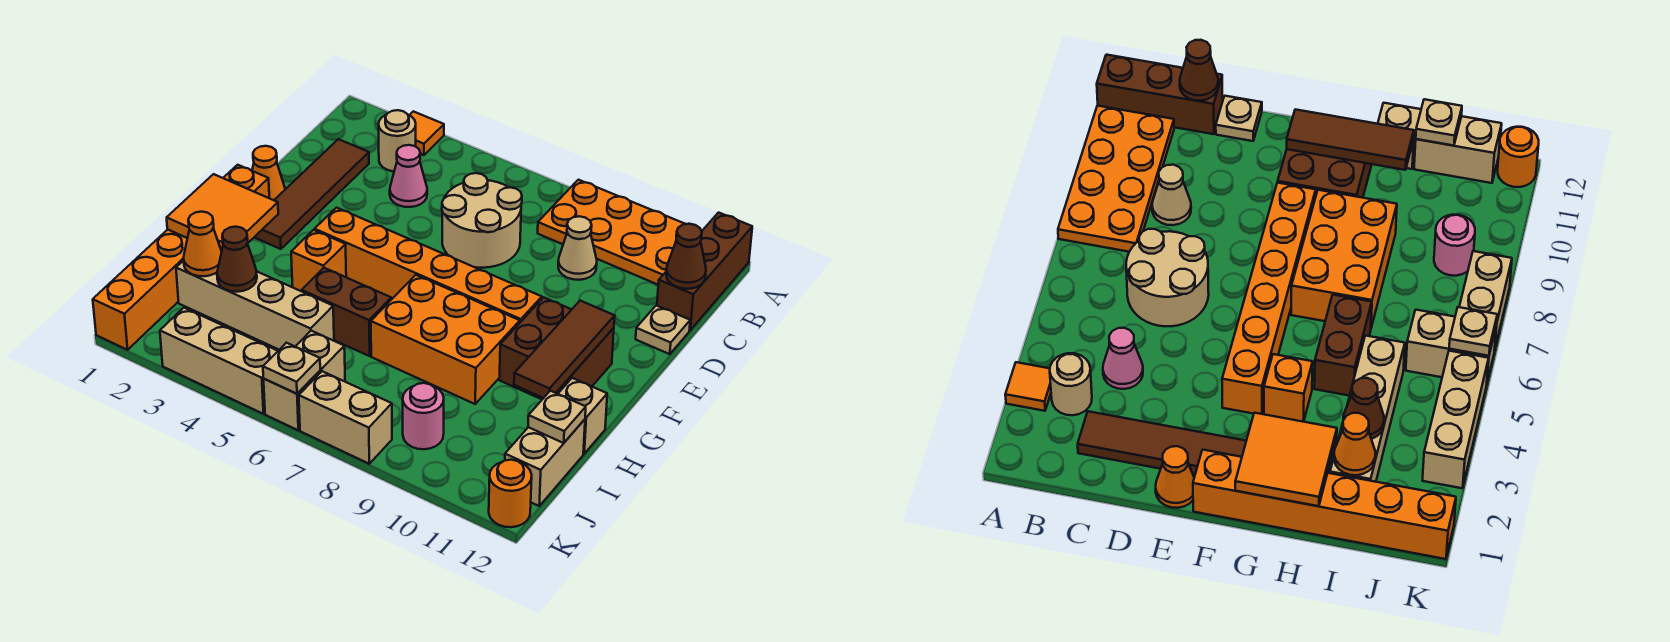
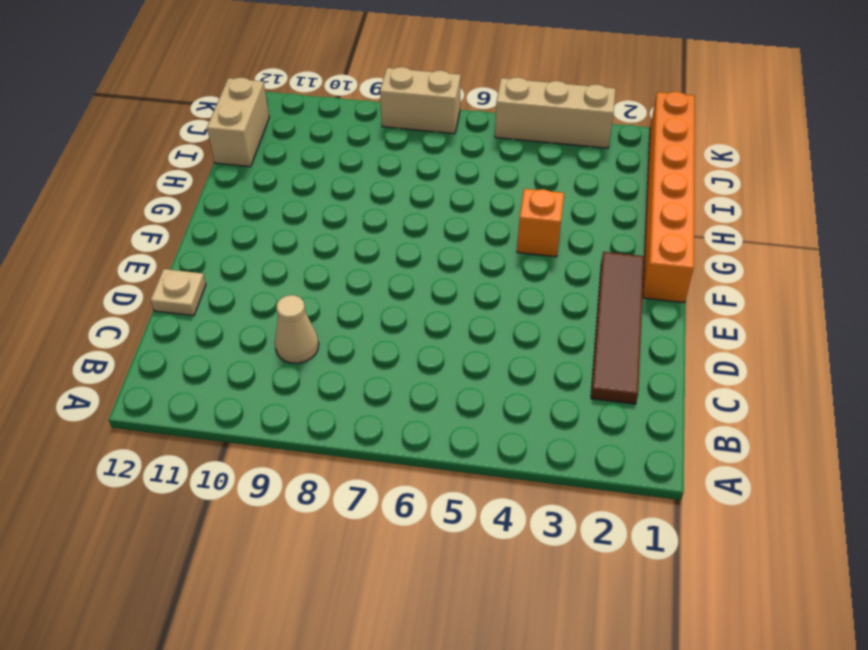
none -> orange 1x1 tile [410,111,444,155]
none -> orange 2x4 plate [538,180,685,285]
none -> brown 1x3 brick [657,213,752,330]
none -> tan 1x1 round brick [379,110,416,171]

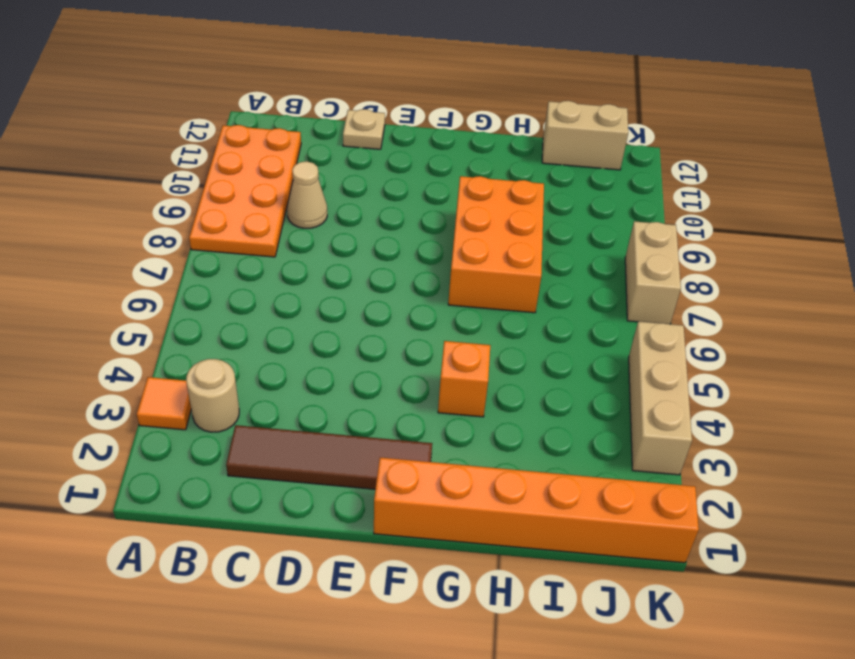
none -> brown 1x3 brick [657,213,752,330]
none -> pink 1x1 cone [390,145,427,207]
none -> tan 2x2 round brick [442,173,522,268]
none -> orange 1x1 cone [252,146,285,200]

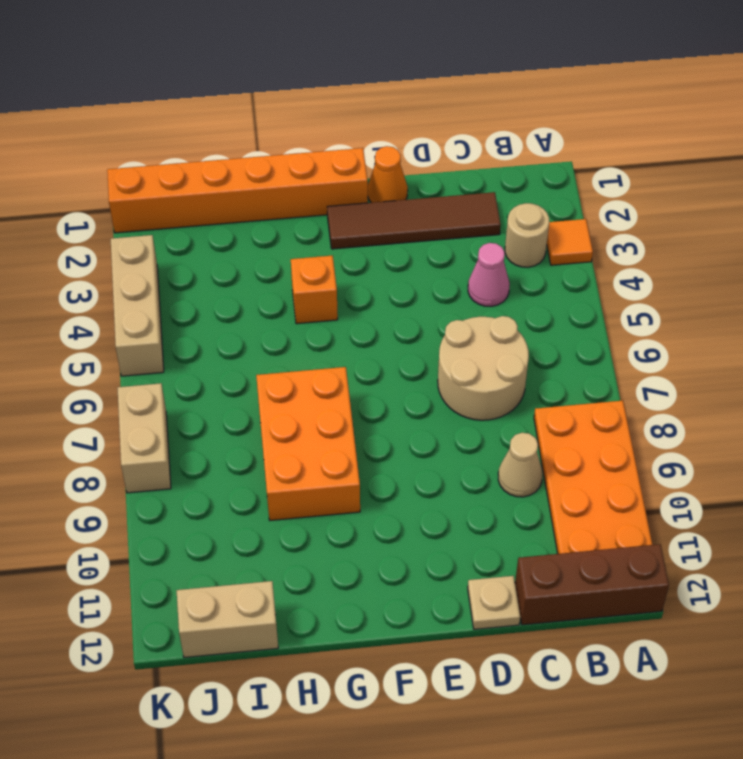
none -> orange 1x6 brick [315,208,542,322]
none -> brown 2x2 brick [499,297,614,399]
none -> brown 1x2 brick [302,268,391,356]
none -> tan 1x1 brick [558,378,607,454]

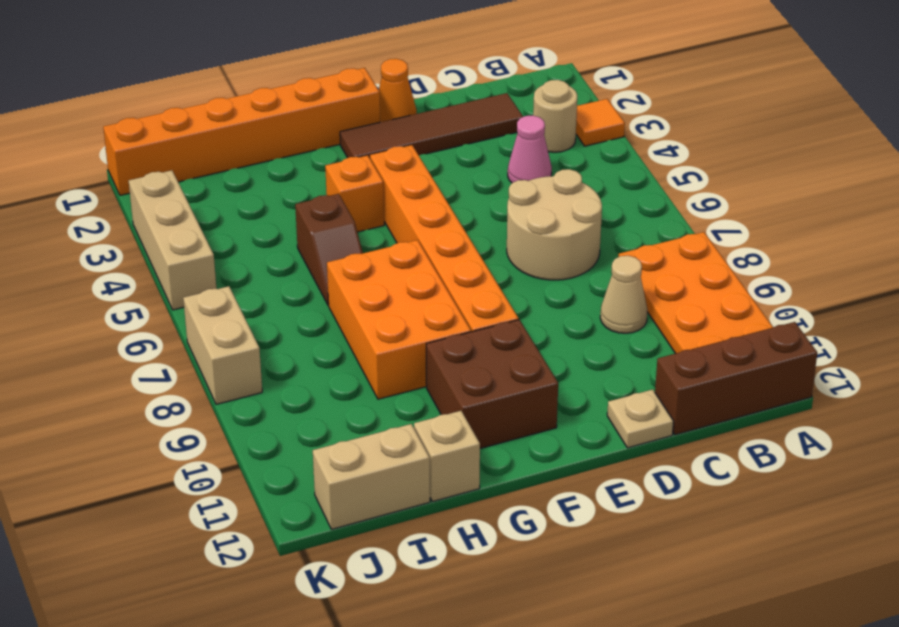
brown 1x2 slope [295,194,363,305] -> brown 1x2 brick [302,268,391,356]
none -> tan 1x4 brick [176,260,334,350]
none -> tan 1x2 brick [264,331,345,430]
none -> pink 1x1 round brick [403,383,444,449]
none -> orange 1x1 round brick [489,460,532,527]

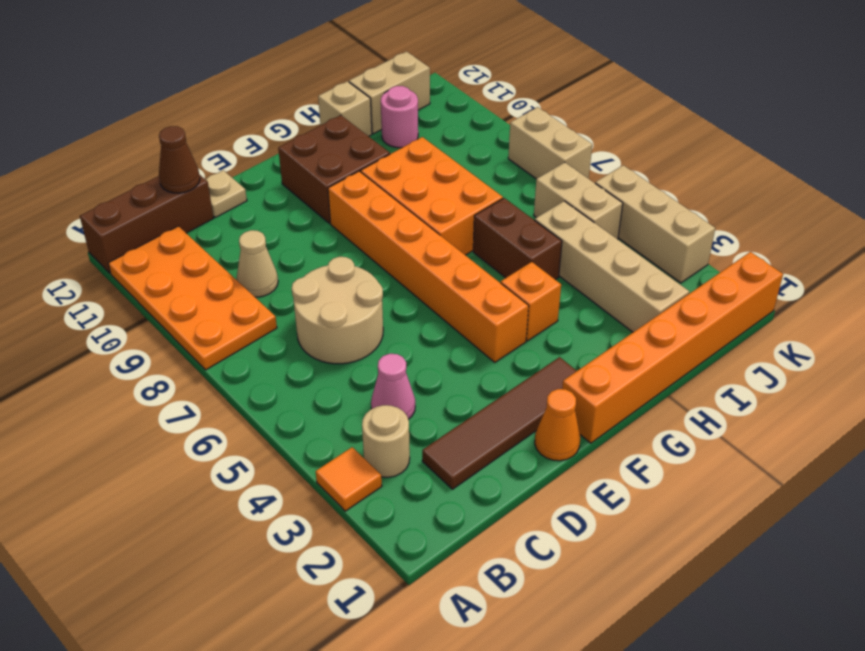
pink 1x1 round brick [381,86,418,148] -> pink 1x1 round brick moved to [403,383,444,449]
tan 1x2 brick [534,162,623,239] -> tan 1x2 brick turned to [264,331,345,430]
none -> orange 1x1 round brick [489,460,532,527]
none -> brown 1x3 tile [514,301,615,398]
none -> orange 2x2 tile [167,174,278,251]
none -> orange 1x1 cone [183,212,222,276]

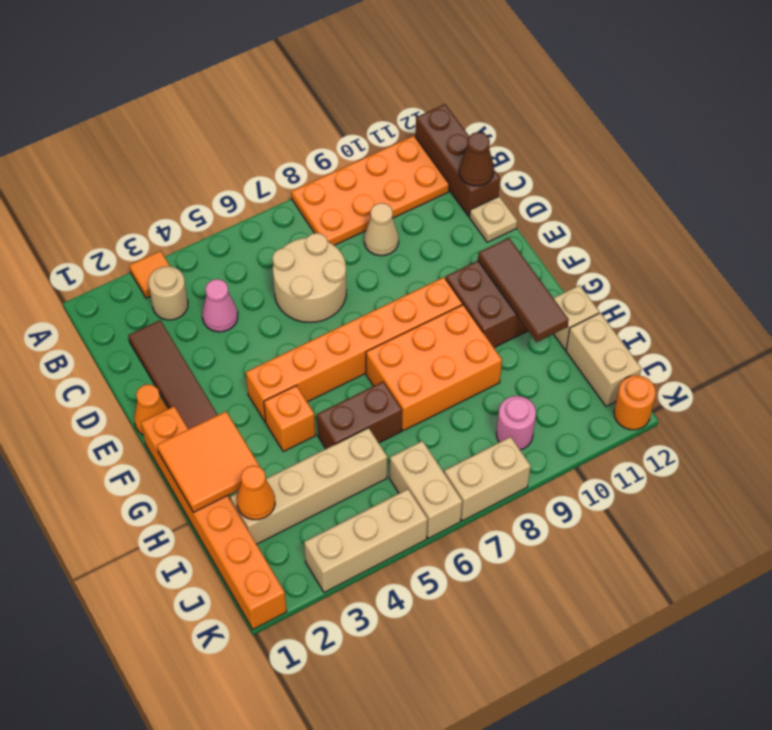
none -> brown 1x1 cone [217,227,257,292]
none -> tan 1x1 plate [528,391,586,443]
none -> tan 1x1 plate [263,343,320,394]

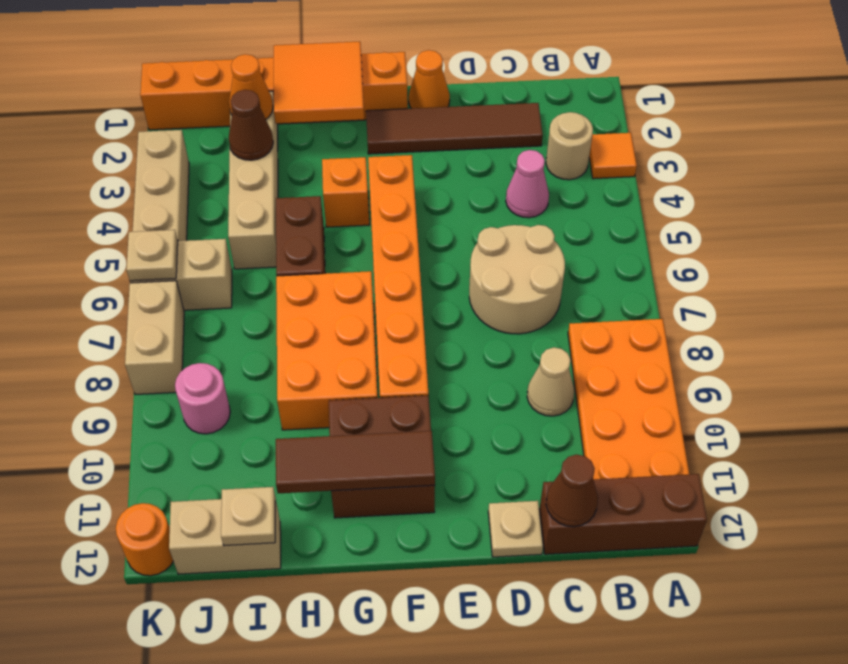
none -> tan 1x1 brick [558,378,607,454]

